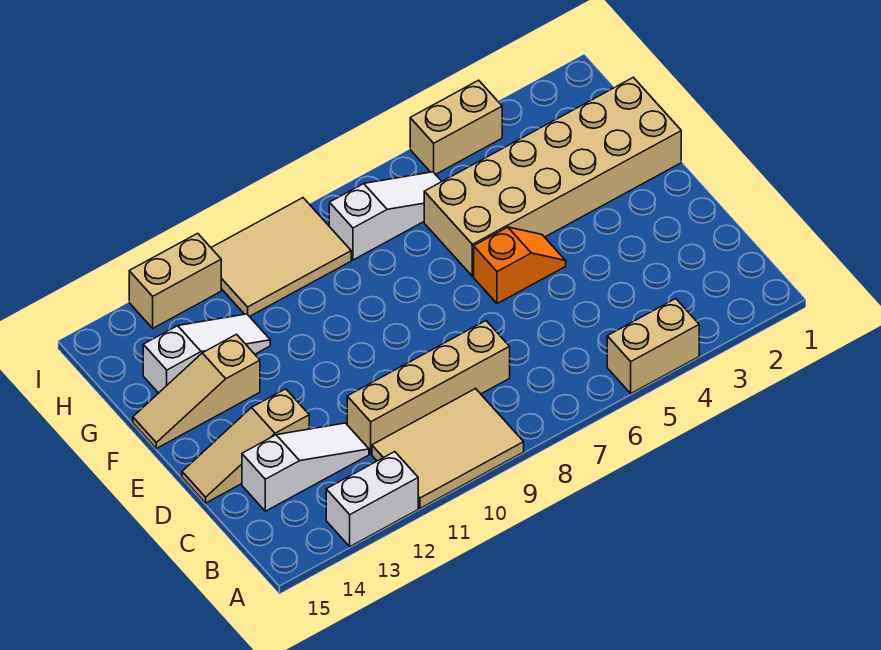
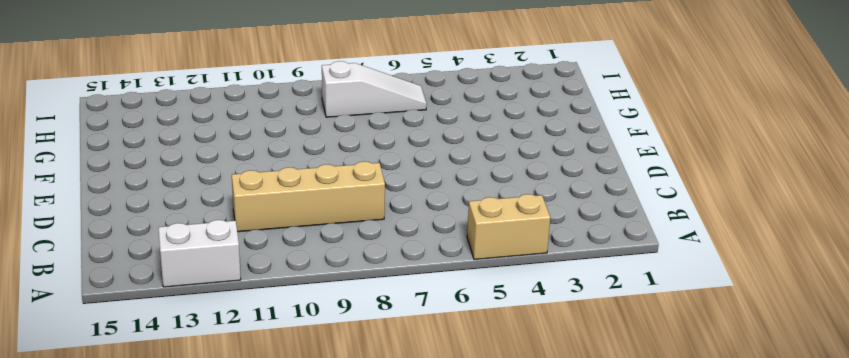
none -> tan 2x3 tile [372,389,524,508]
none -> white 1x3 slope [242,423,369,511]
none -> tan 1x3 slope [182,389,309,503]

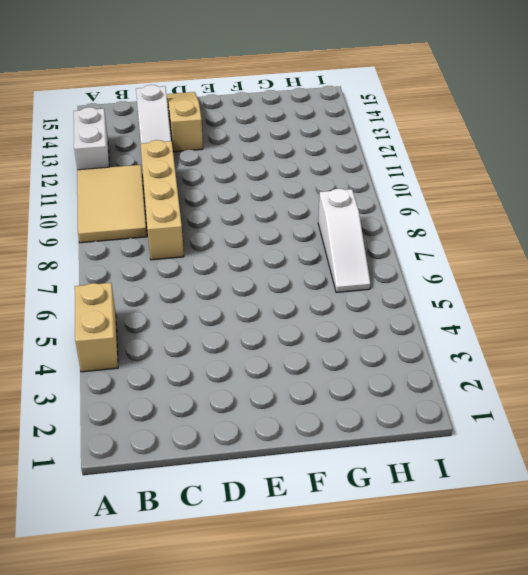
none -> orange 1x2 slope [474,227,566,304]
none -> tan 2x6 brick [424,77,681,276]
none -> tan 1x3 slope [133,334,260,448]

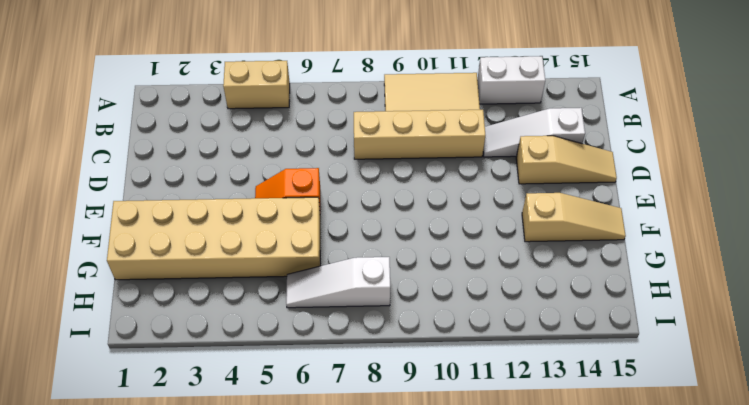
none -> white 1x3 slope [143,314,270,393]
none -> tan 2x3 tile [211,198,351,317]
none -> tan 1x2 brick [410,80,502,174]

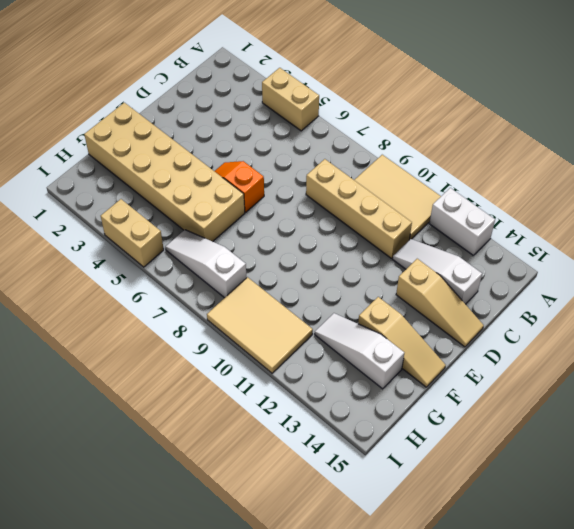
none -> tan 1x2 brick [129,233,221,328]

